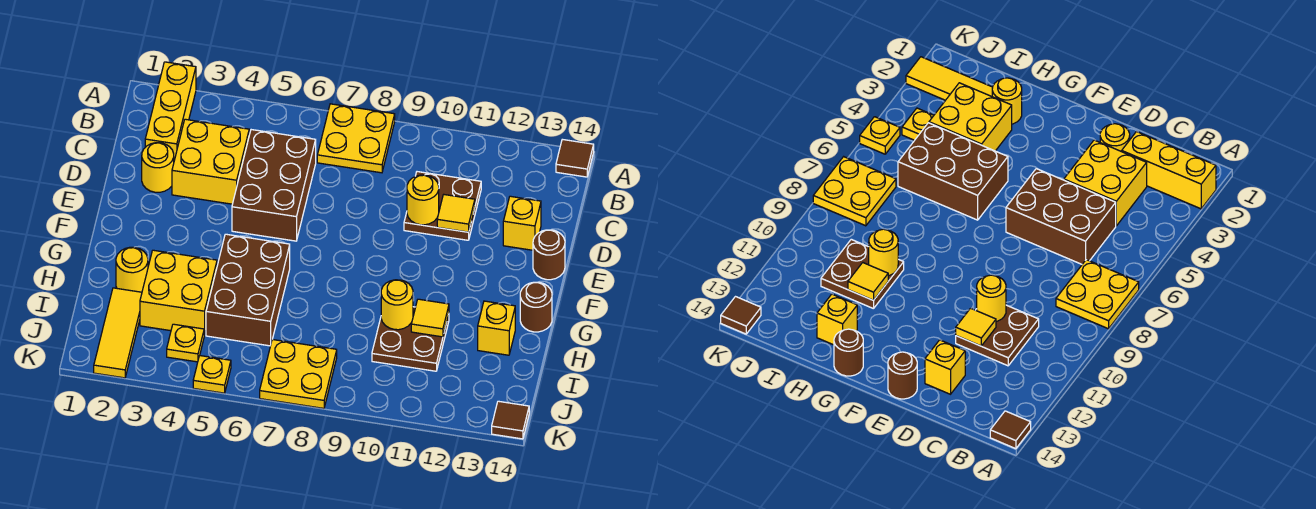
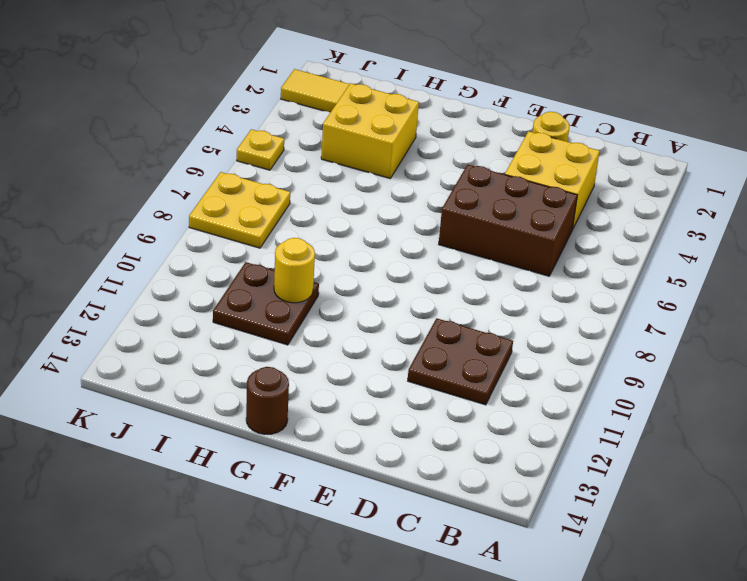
none -> yellow 1x3 brick [145,62,196,160]
none -> yellow 2x2 plate [317,104,395,173]
none -> brown 1x1 tile [556,139,594,177]

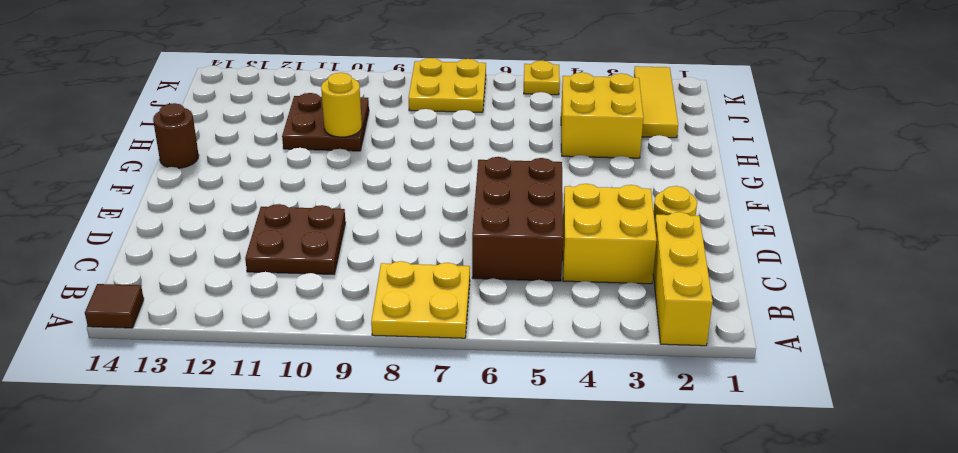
none -> yellow 1x1 brick [503,196,541,250]
none -> brown 1x1 round brick [533,230,565,280]
none -> brown 2x3 brick [206,234,290,346]

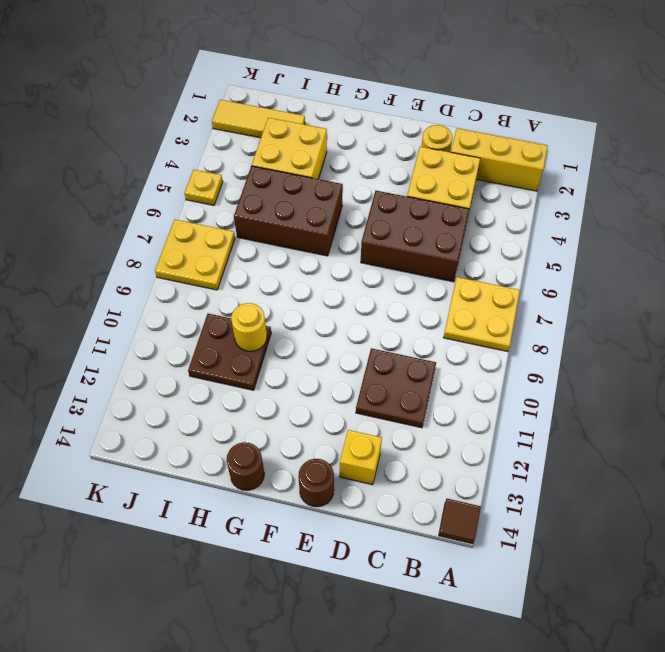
none -> yellow 1x1 round brick [116,247,148,292]
none -> yellow 1x1 brick [478,301,515,355]
none -> yellow 1x1 plate [167,324,204,362]

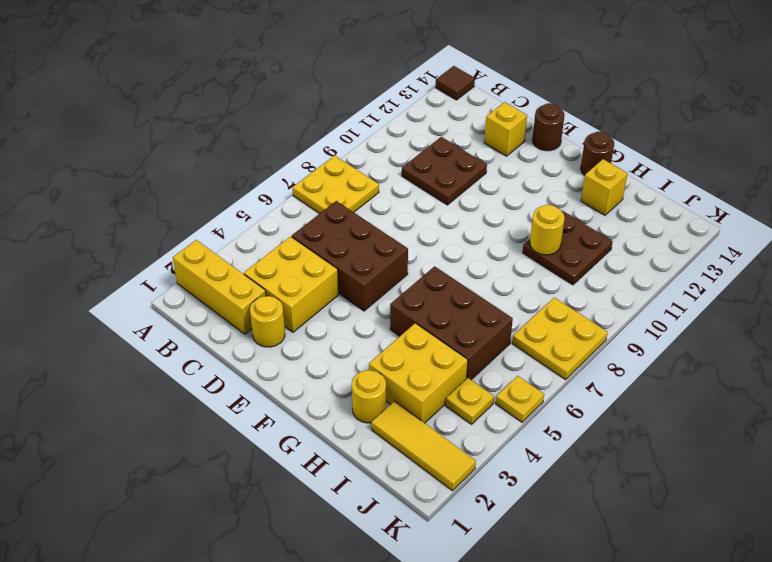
none -> brown 1x1 tile [492,401,529,439]
none -> yellow 1x1 round brick [407,175,439,225]
none -> yellow 1x1 tile [437,195,475,232]

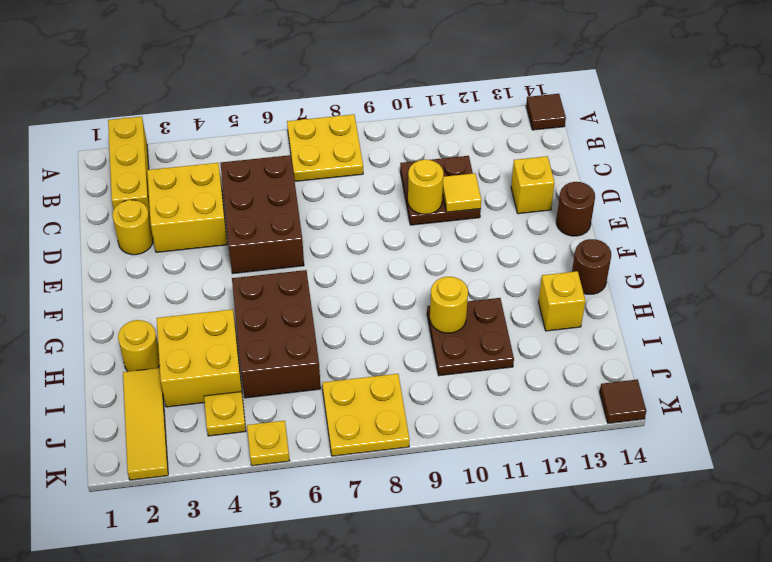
none -> yellow 1x1 tile [411,299,449,337]

